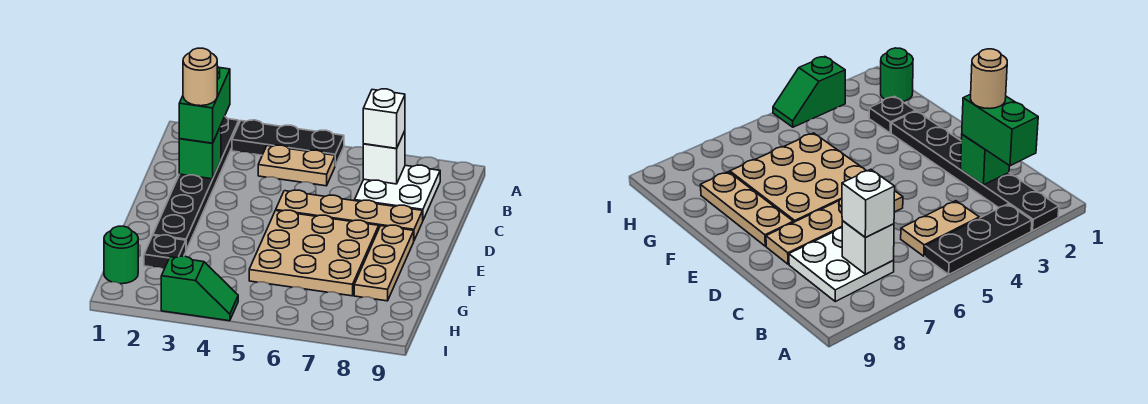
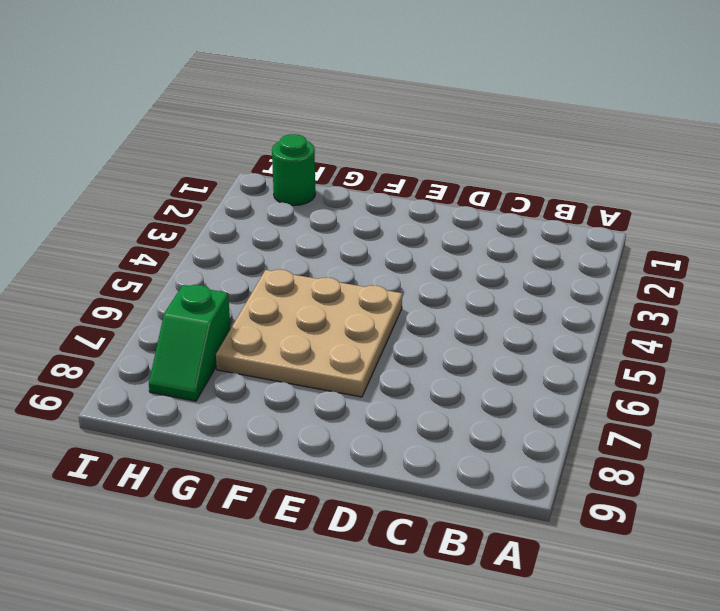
green 1x2 slope [149,285,230,401] -> green 1x2 slope moved to [161,256,238,321]
none -> black 1x6 plate [153,117,239,250]
none -> black 1x3 plate [232,120,344,166]
none -> tan 1x2 plate [258,145,335,186]

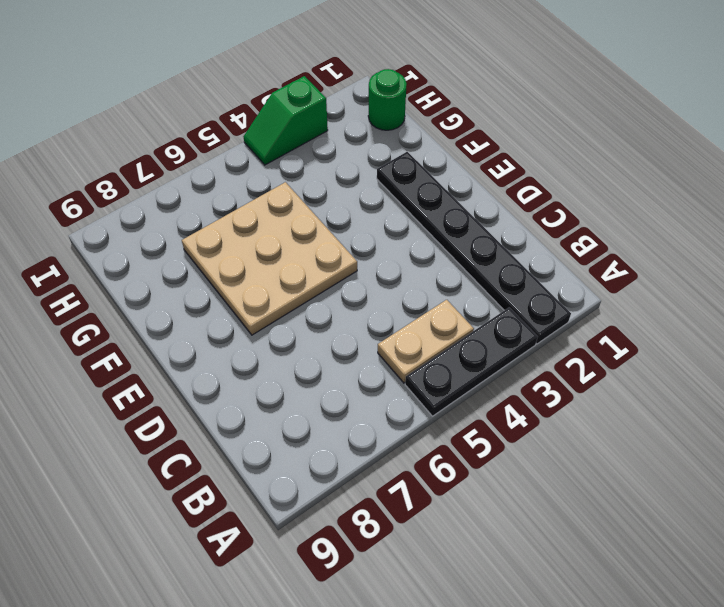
none -> white 2x2 plate [355,165,440,220]
none -> tan 1x4 plate [276,190,423,240]
none -> tan 1x3 plate [354,225,414,301]

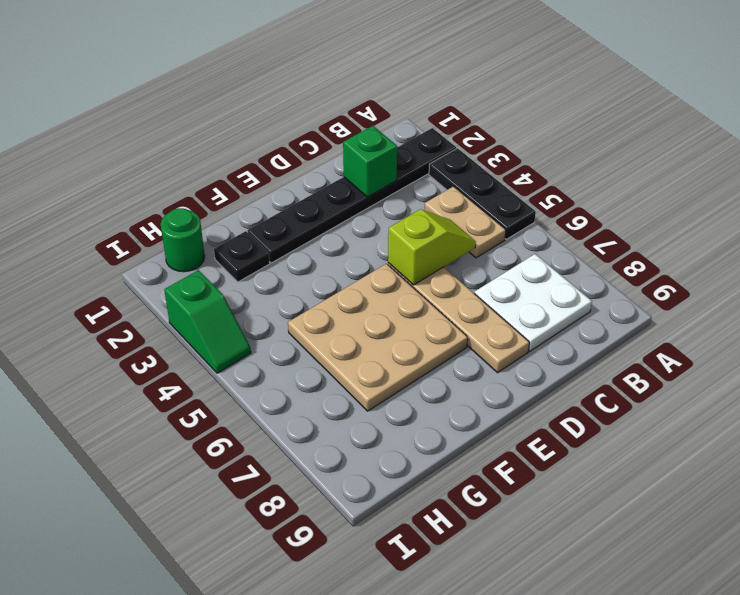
lime 1x2 slope [388,209,476,285] -> none
none -> tan 1x3 plate [354,225,414,301]
none -> white 1x1 brick [363,131,405,184]
none -> green 1x2 brick [179,66,230,143]

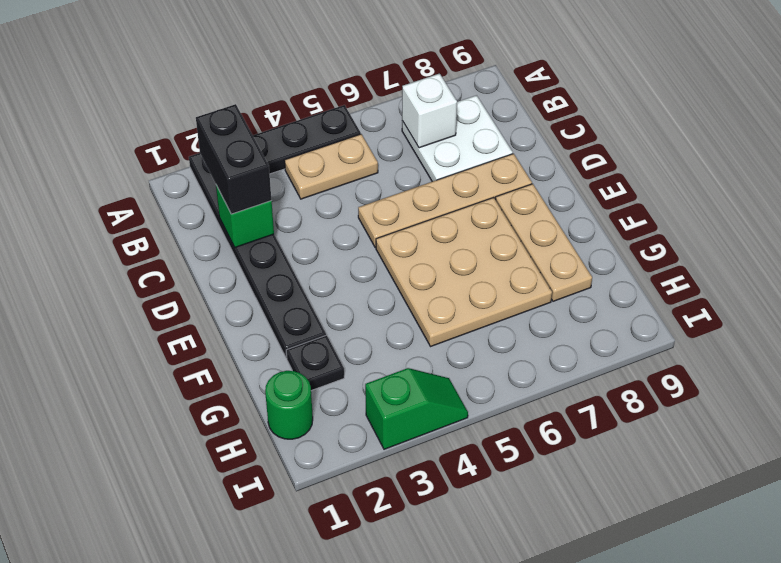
black 1x2 brick [196,104,272,214] -> green 1x2 brick [179,66,230,143]
none -> white 1x1 brick [363,89,405,148]
none -> tan 1x1 round brick [183,48,217,106]

